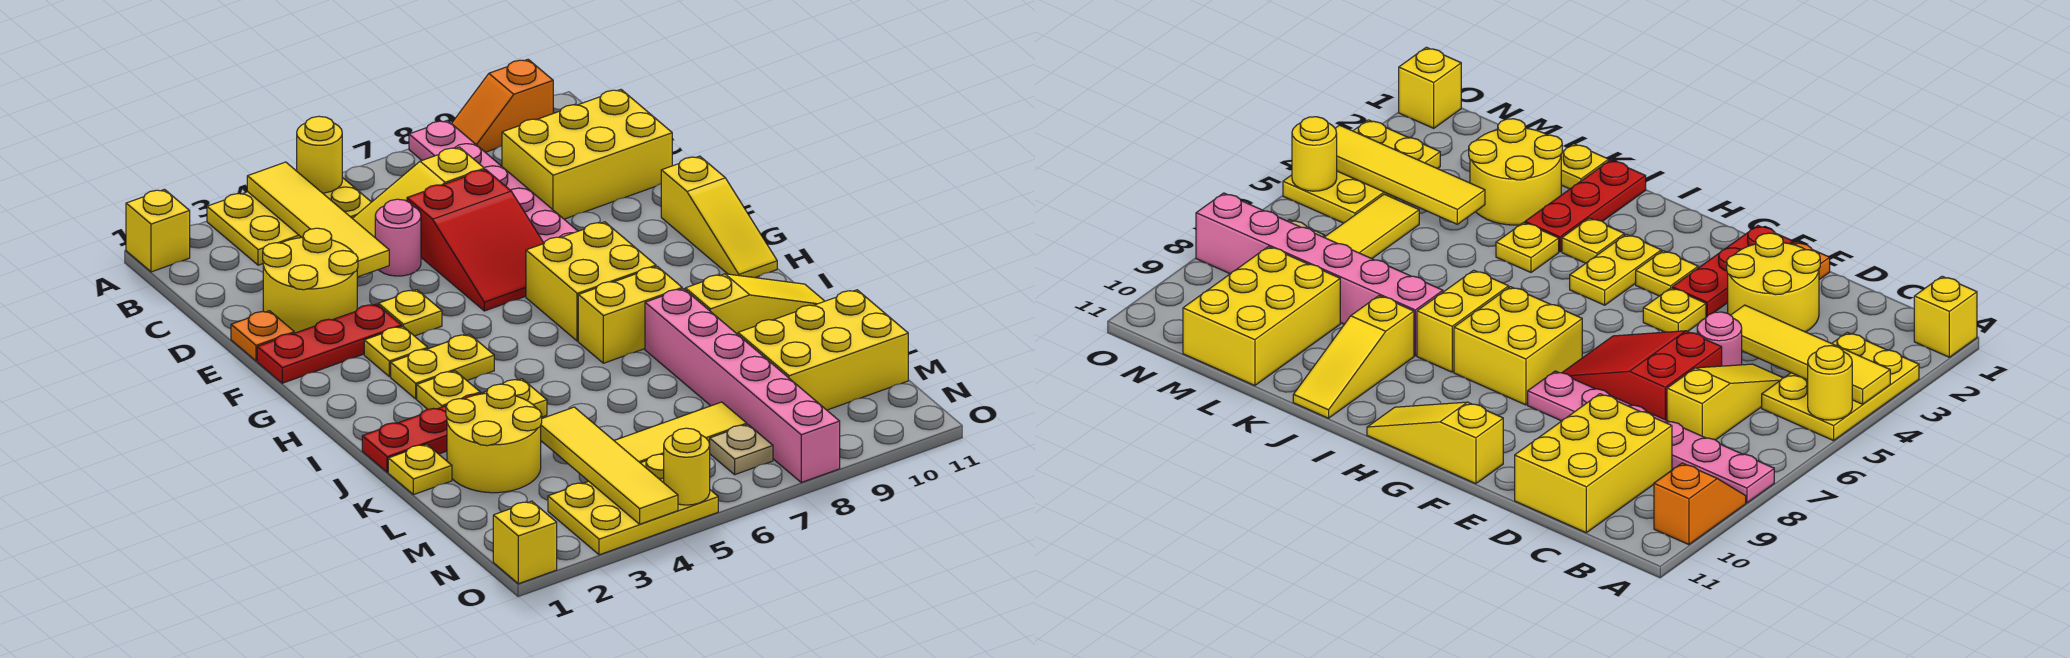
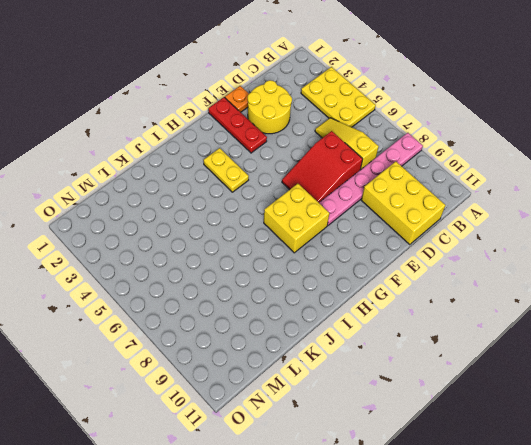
none -> yellow 1x1 brick [126,189,190,272]
none -> orange 1x2 slope [451,59,553,152]
none -> pink 1x1 round brick [375,199,421,276]
none -> yellow 1x1 plate [379,290,442,336]

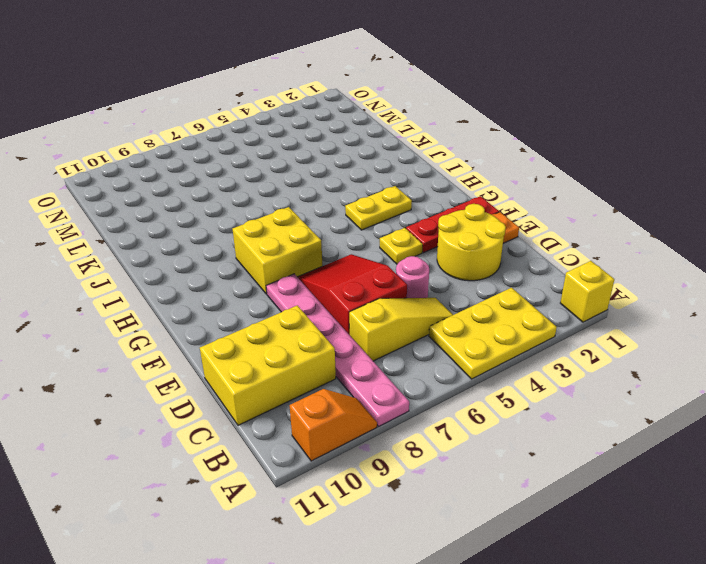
none -> yellow 1x3 slope [661,156,777,278]
none -> yellow 1x1 plate [364,326,428,377]
none -> yellow 1x1 plate [417,371,480,409]
none -> yellow 1x2 brick [578,266,682,363]

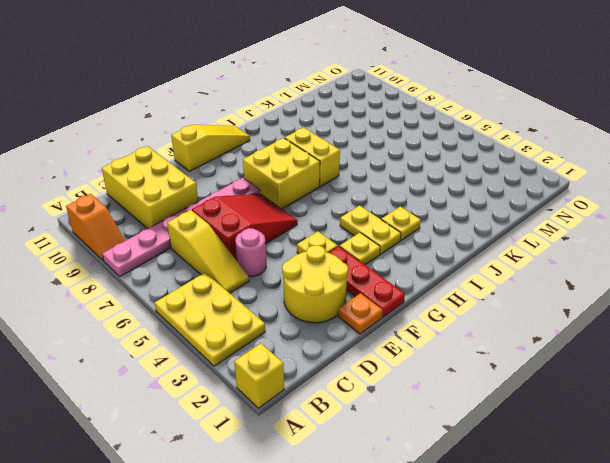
none -> red 1x3 plate [362,393,482,472]
none -> yellow 1x1 plate [483,379,547,417]
none -> pink 1x6 brick [645,289,840,482]
none -> yellow 1x3 slope [685,274,824,334]

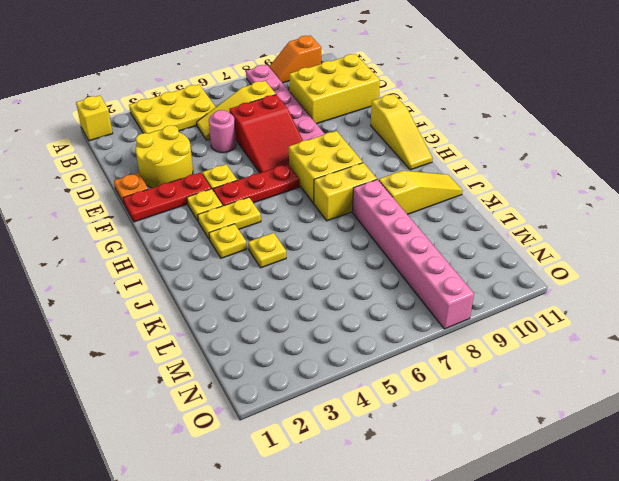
red 1x3 plate [213,164,300,206] -> red 1x3 plate moved to [362,393,482,472]
none -> yellow 1x1 plate [388,444,452,495]
none -> yellow 2x2 round brick [446,384,542,493]
none -> yellow 2x3 brick [738,290,908,410]
none -> yellow 1x3 tile [614,402,747,463]

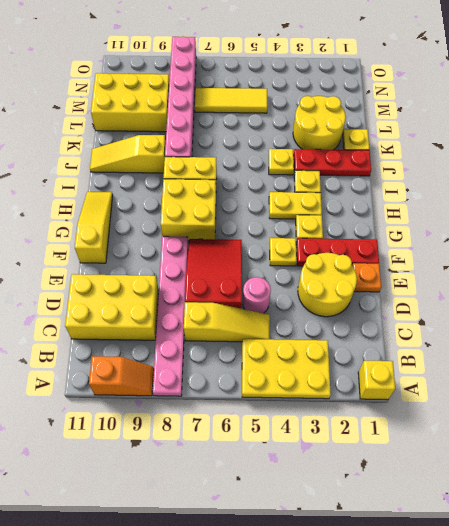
none -> yellow 2x3 plate [548,454,718,555]
none -> tan 1x1 plate [710,424,773,475]
none -> yellow 1x1 brick [493,501,557,584]
none -> yellow 1x4 tile [247,162,389,277]

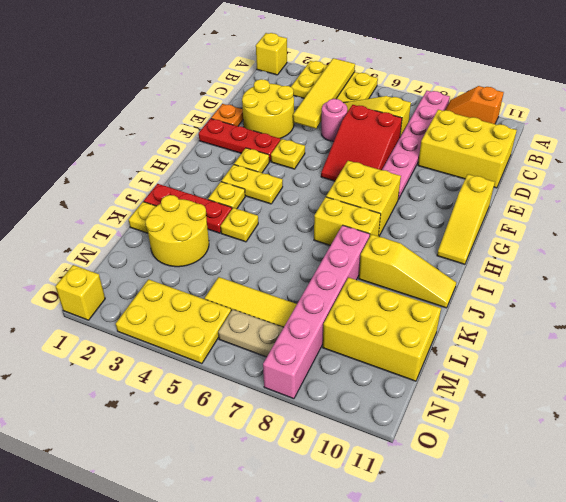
tan 1x2 plate [218,309,284,357] -> tan 1x1 plate [710,424,773,475]
none -> yellow 1x1 round brick [297,116,342,193]
none -> yellow 1x4 tile [541,407,678,524]
none -> yellow 1x1 round brick [664,428,710,505]

